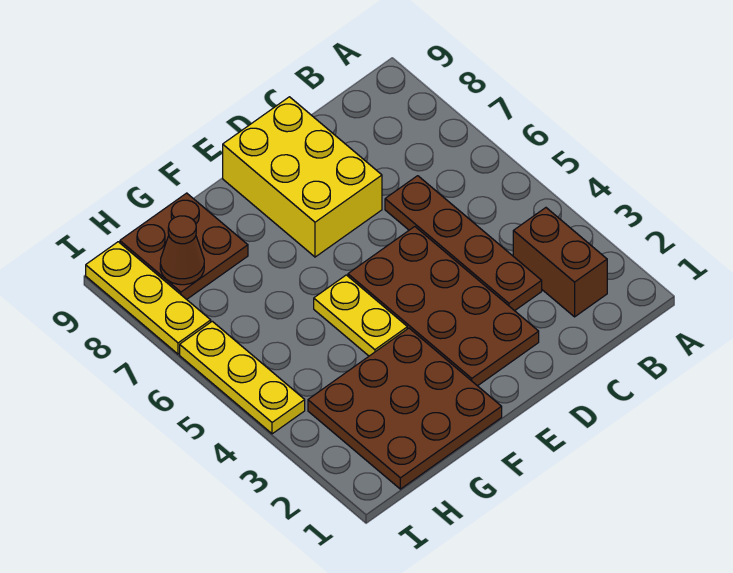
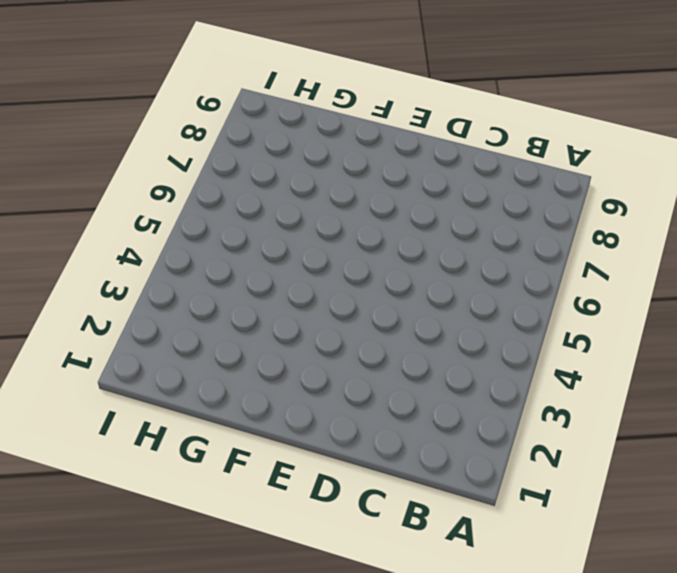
none -> brown 1x2 brick [513,208,607,317]
none -> brown 1x4 plate [385,176,542,311]

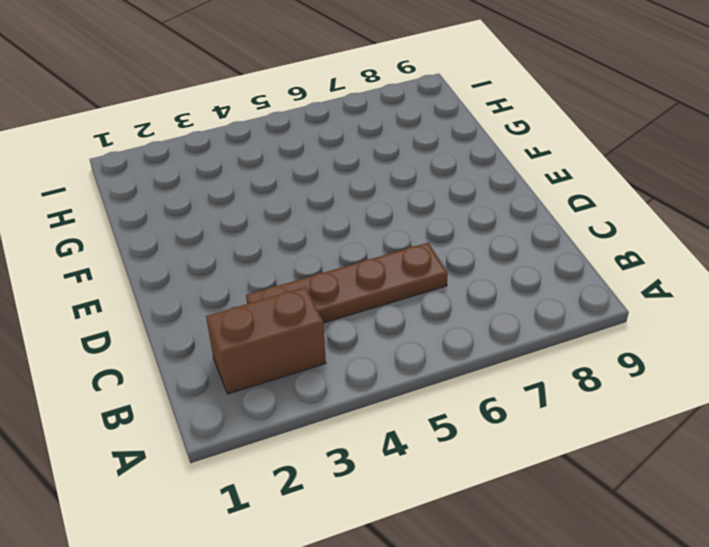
none -> brown 2x4 plate [348,227,539,386]
none -> yellow 2x3 brick [223,97,382,257]

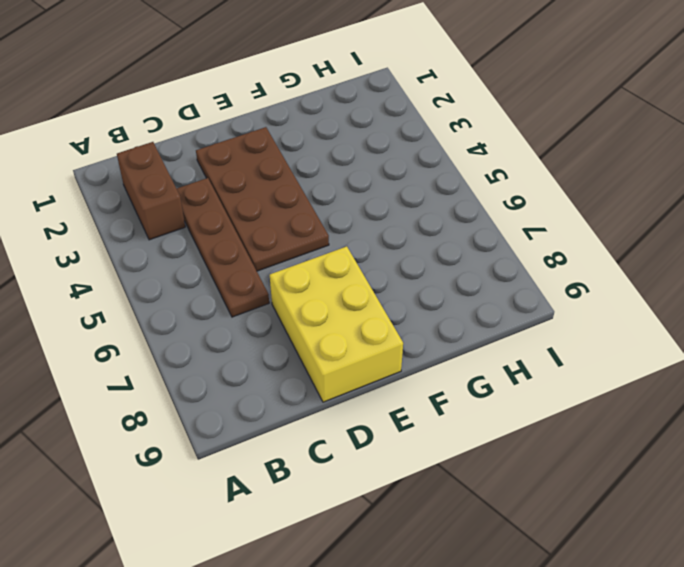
none -> brown 3x3 plate [308,328,502,489]
none -> yellow 1x2 plate [314,275,407,356]

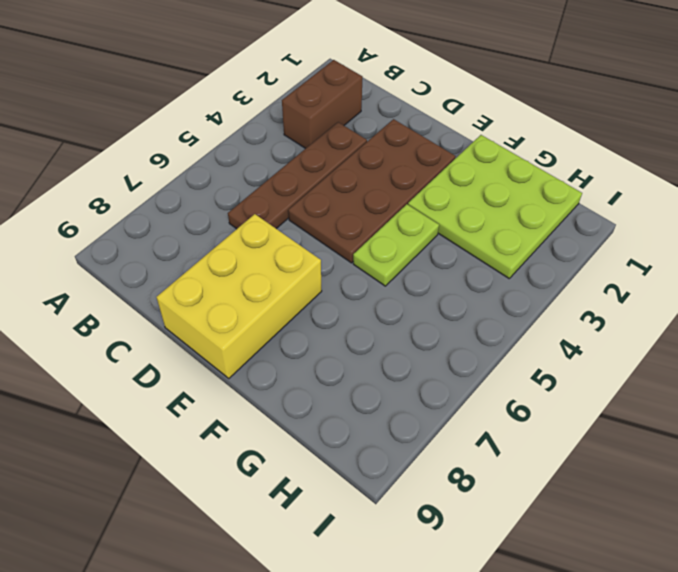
lime 3x3 plate [408,135,582,278] -> brown 3x3 plate [308,328,502,489]
lime 1x2 plate [353,204,439,286] -> yellow 1x2 plate [314,275,407,356]
none -> brown 2x2 plate [120,193,248,299]
none -> yellow 1x3 plate [180,321,305,434]

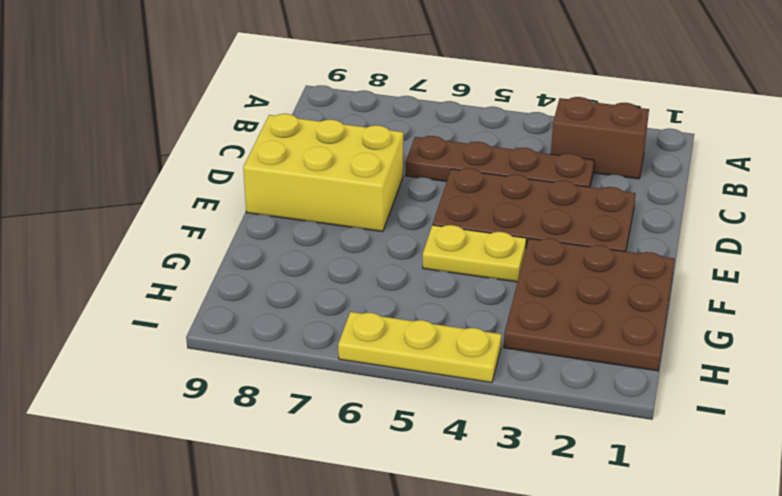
none -> brown 2x2 plate [120,193,248,299]
none -> yellow 1x3 plate [86,242,211,354]

